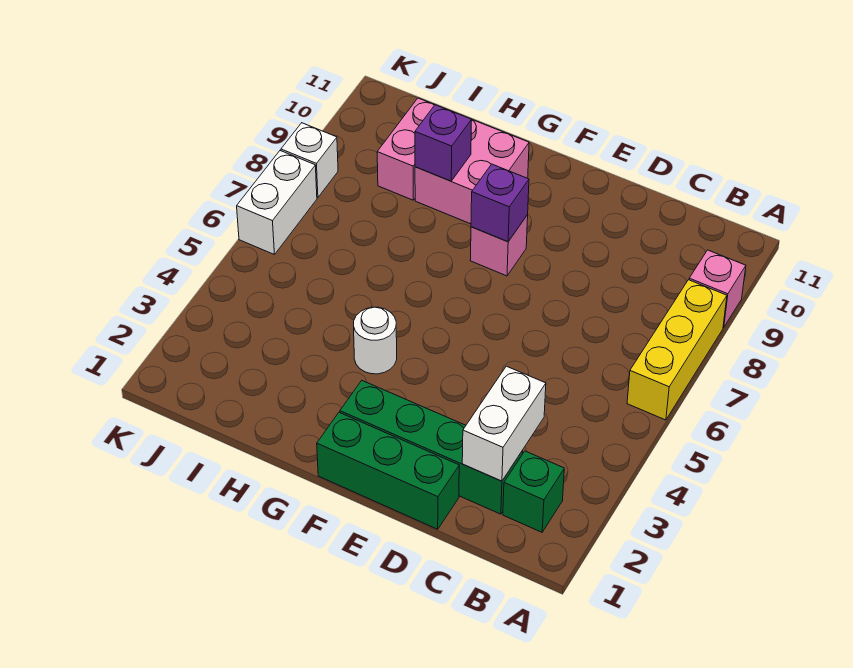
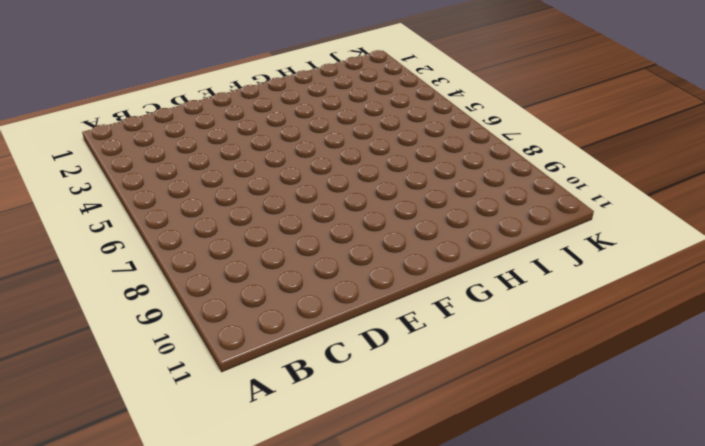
none -> yellow 1x3 brick [627,280,727,420]
none -> pink 1x1 brick [689,250,746,327]
none -> green 1x1 brick [503,451,564,532]

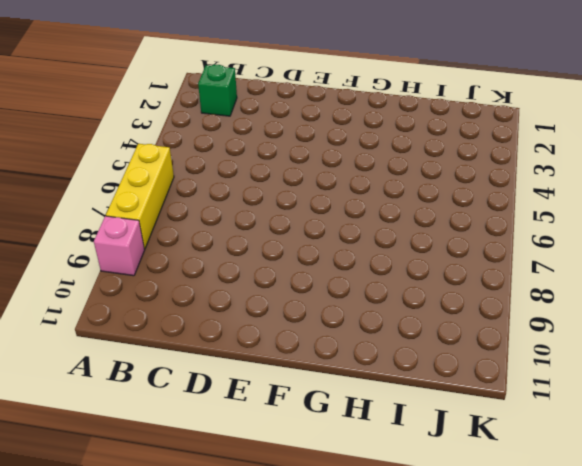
none -> green 1x4 brick [340,381,523,514]
none -> green 1x3 brick [317,413,459,529]
none -> pink 1x1 brick [470,215,528,276]

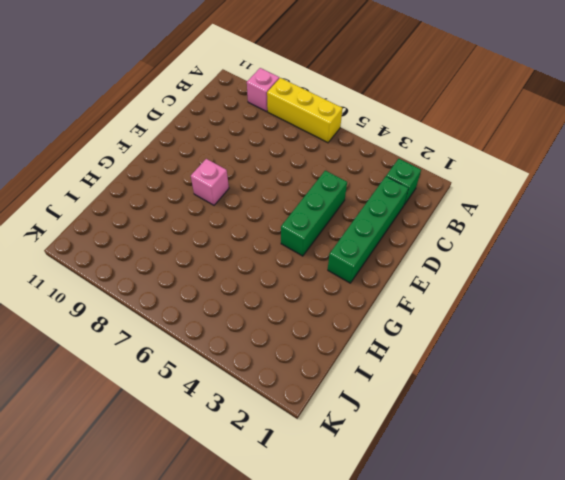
green 1x3 brick [281,171,347,256] -> green 1x3 brick moved to [317,413,459,529]
none -> white 1x1 round brick [354,307,397,374]
none -> pink 2x2 brick [415,120,529,224]
none -> pink 1x2 brick [377,98,434,200]

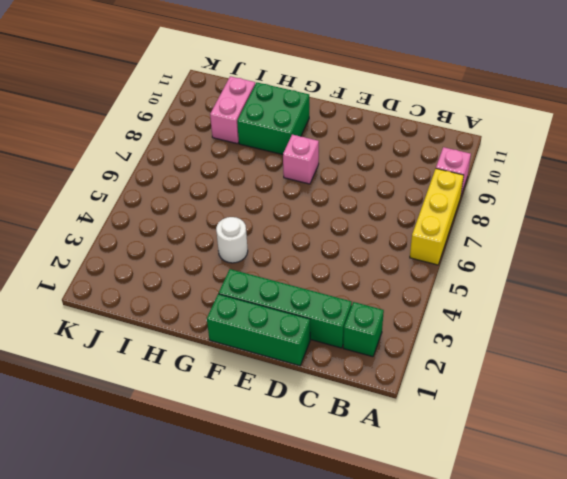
green 2x2 brick [237,83,309,155] -> pink 2x2 brick [415,120,529,224]
none -> white 1x2 brick [237,151,317,255]
none -> white 1x1 brick [281,123,338,198]
none -> white 1x2 brick [462,366,546,481]

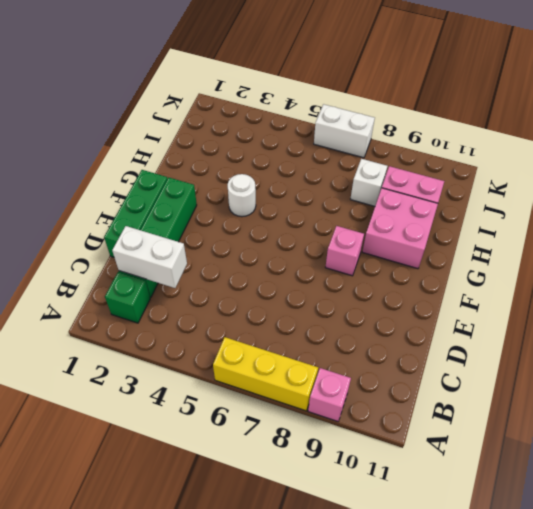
white 1x1 brick [351,159,387,206] -> white 1x1 brick moved to [281,123,338,198]
none -> purple 1x1 brick [471,164,529,242]
none -> purple 1x1 brick [415,105,472,181]

